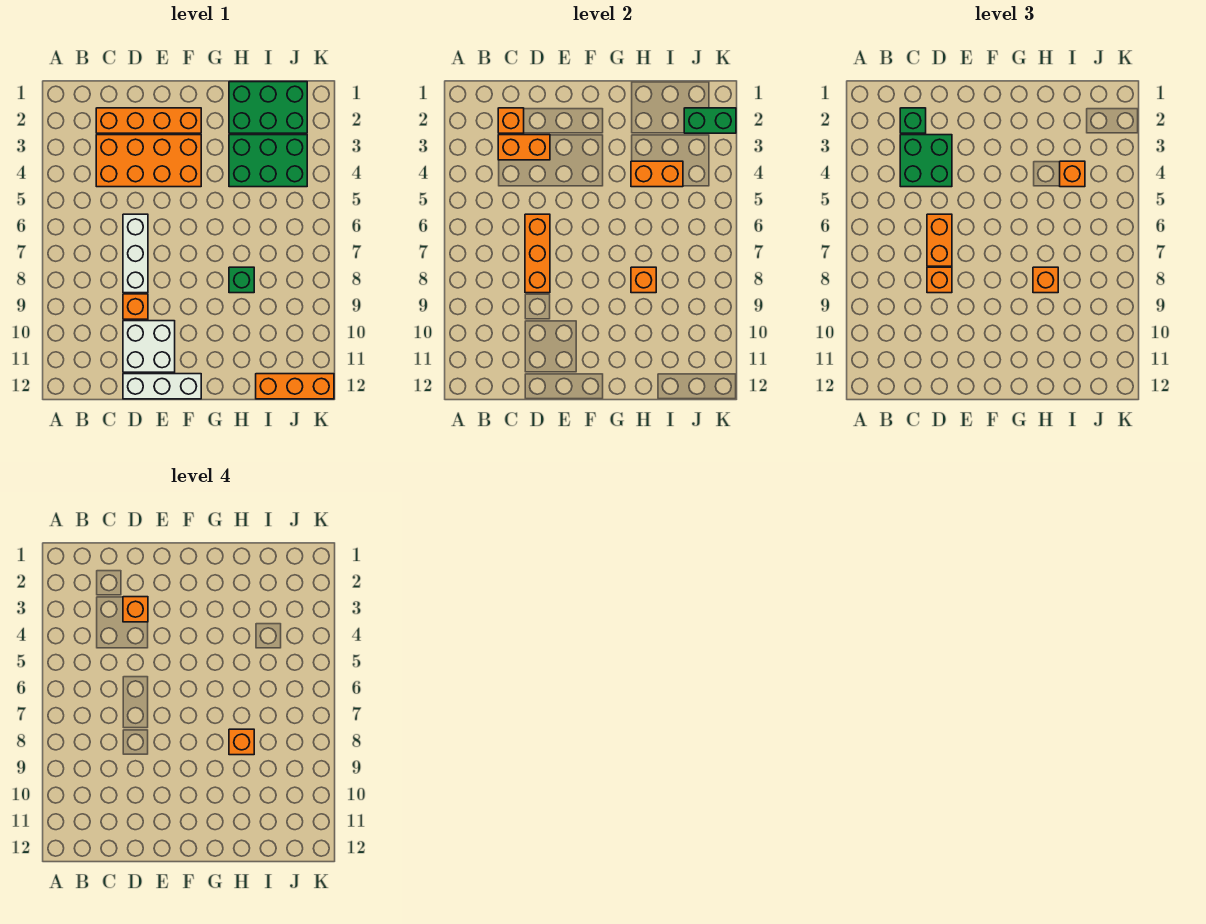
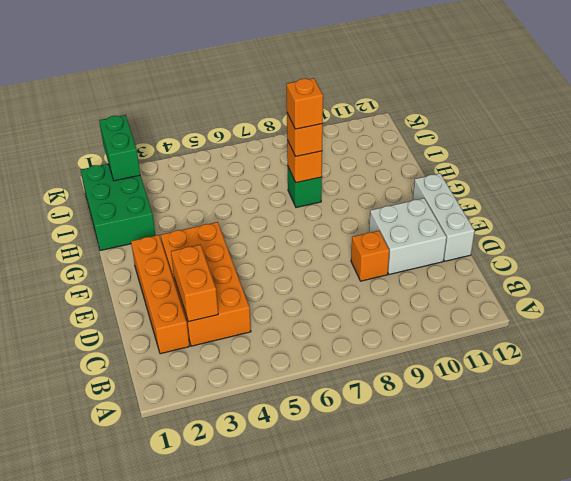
none -> white 1x3 brick [123,214,148,293]
none -> green 2x3 brick [229,135,307,187]
none -> orange 1x3 brick [256,374,334,399]

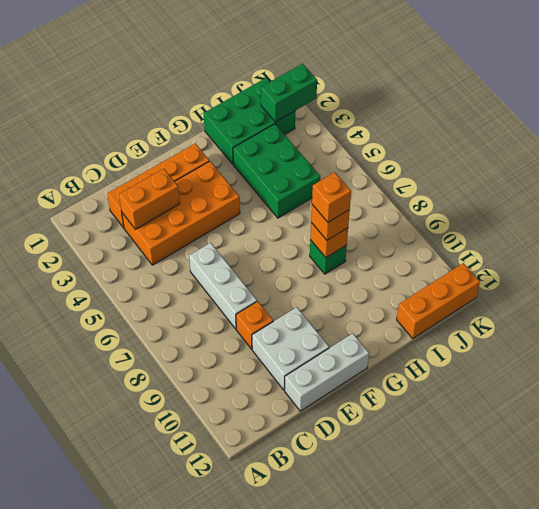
green 2x3 brick [233,124,320,218] -> green 2x3 brick turned to [229,135,307,187]
none -> orange 1x1 brick [498,108,524,133]
none -> orange 1x3 brick [525,214,550,293]
none -> orange 1x2 brick [631,161,683,187]

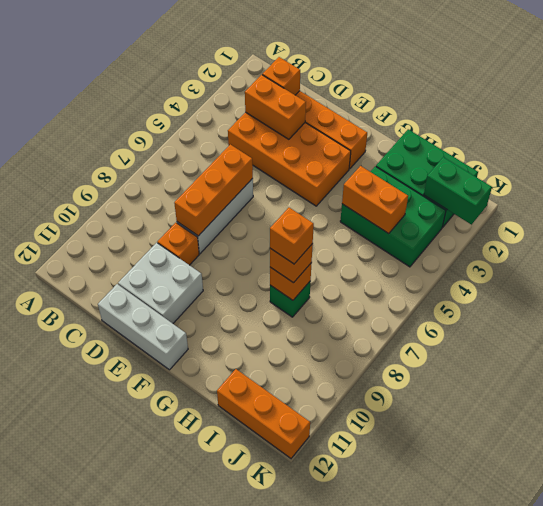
none -> green 1x1 brick [900,108,926,133]
none -> green 2x2 brick [900,135,952,187]
none -> orange 1x2 brick [927,214,952,266]

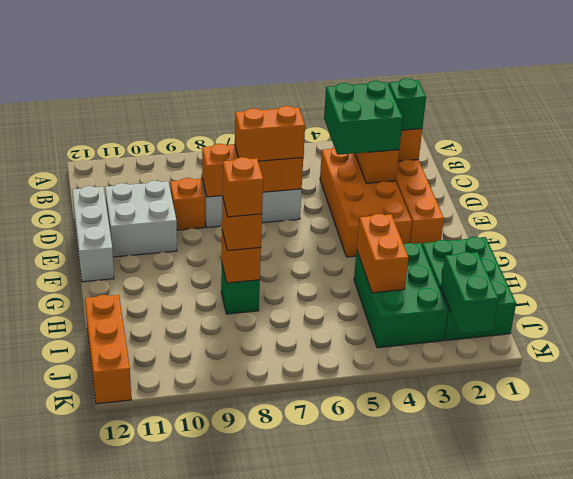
none -> orange 1x1 brick [927,267,952,293]
none -> orange 1x1 brick [1060,161,1085,187]
none -> orange 1x1 brick [123,597,148,622]

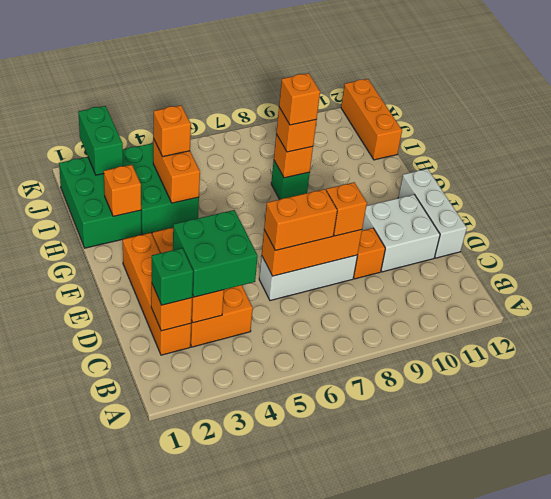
orange 1x1 brick [104,165,141,216] -> orange 1x1 brick moved to [123,597,148,622]

